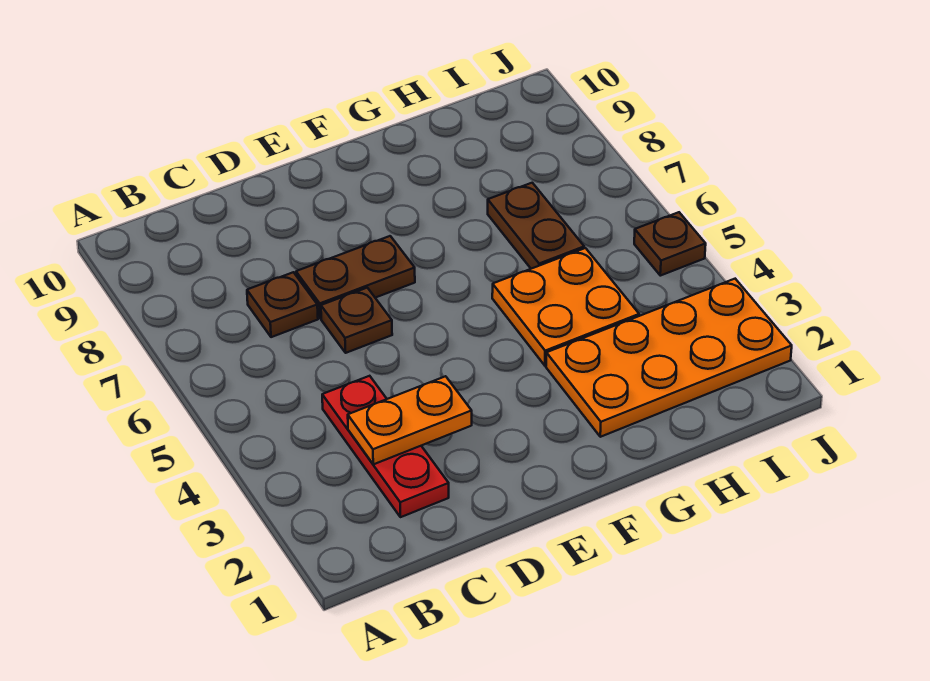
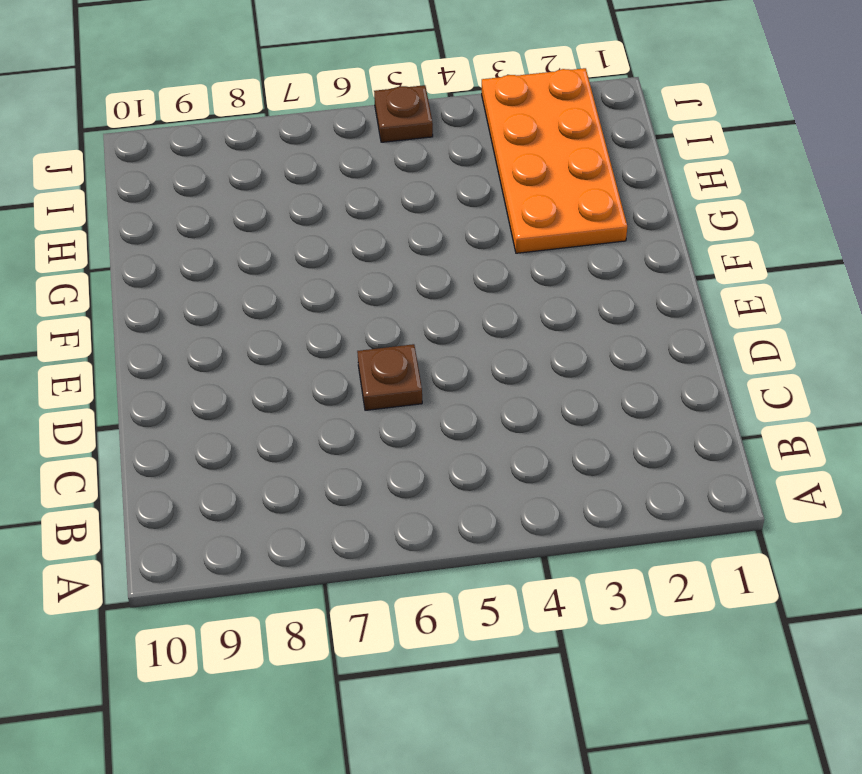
none -> red 1x3 plate [322,376,449,517]
none -> brown 1x1 plate [247,272,318,337]

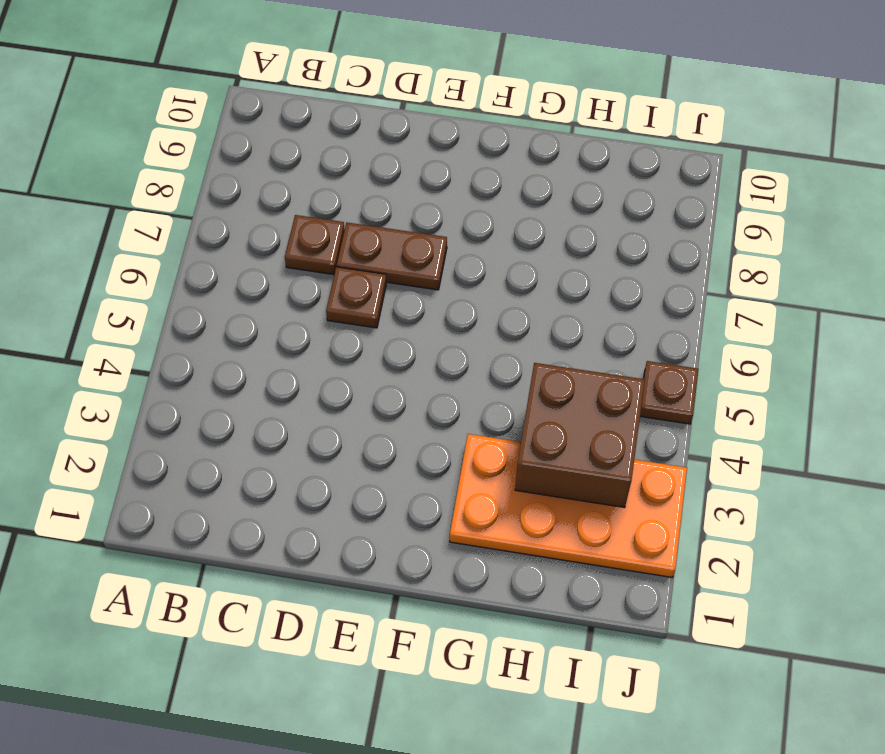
brown 2x2 brick [515,363,645,508] -> none
none -> red 1x3 plate [322,376,449,517]
none -> orange 2x2 plate [492,248,639,366]

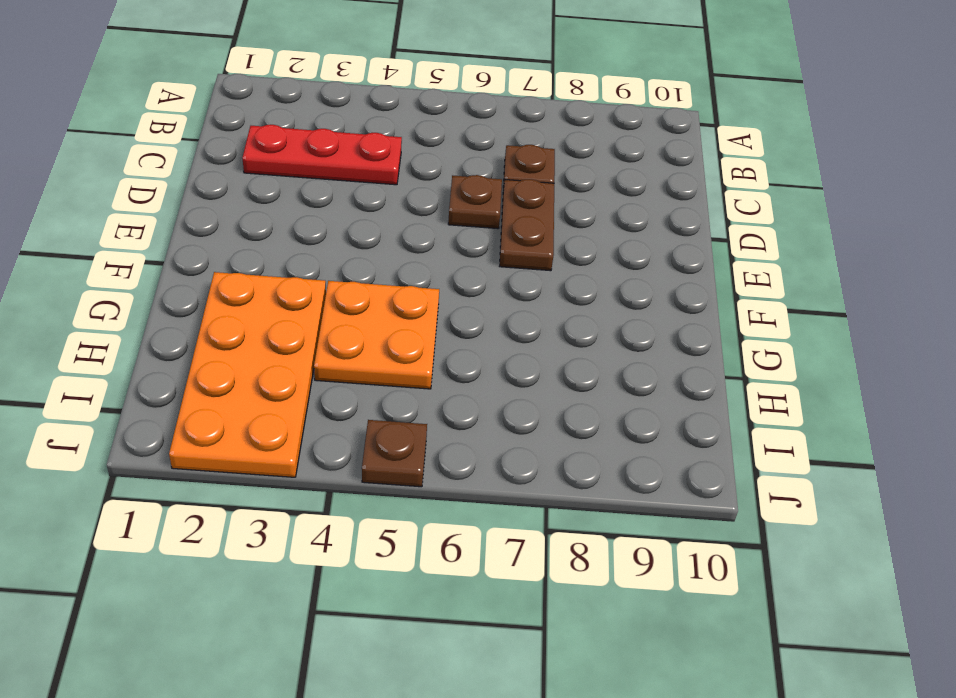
none -> brown 1x2 plate [488,183,584,269]
none -> orange 1x2 plate [348,376,472,464]

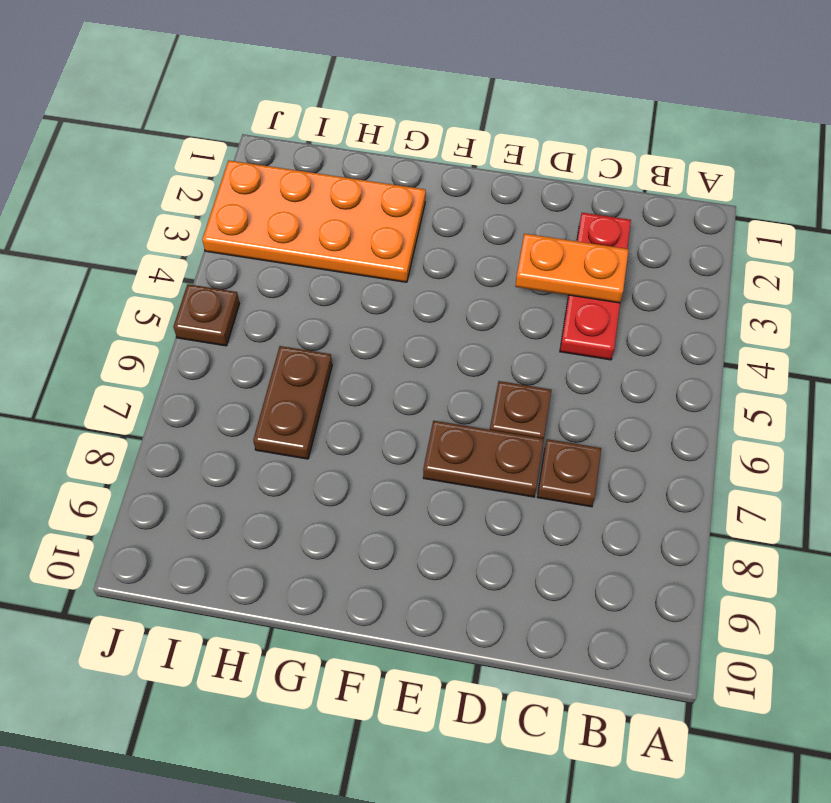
none -> orange 2x2 plate [492,248,639,366]

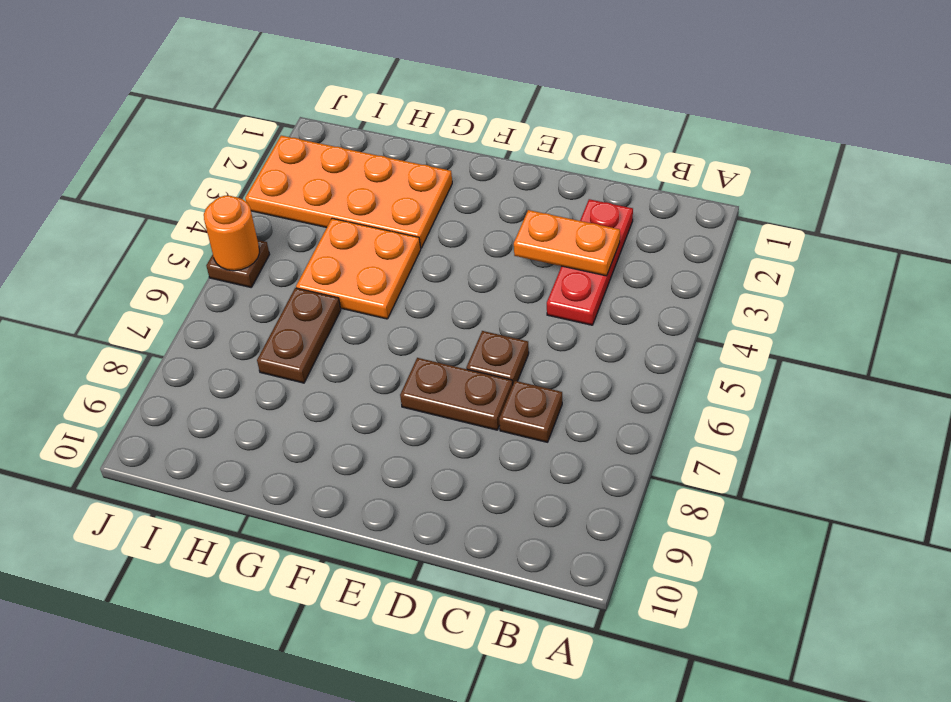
orange 1x1 round brick [204,196,260,271] -> none

